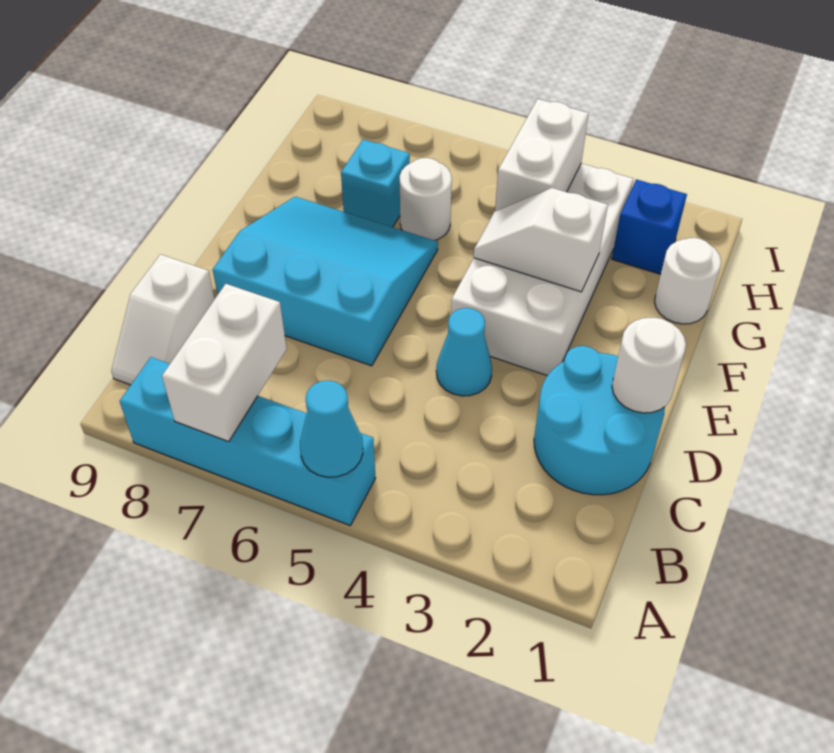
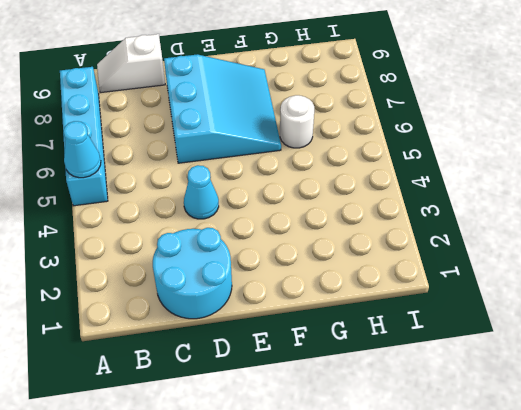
none -> white 2x4 brick [451,163,633,376]
none -> white 1x1 round brick [655,238,721,324]
none -> cyan 1x1 brick [341,140,410,227]

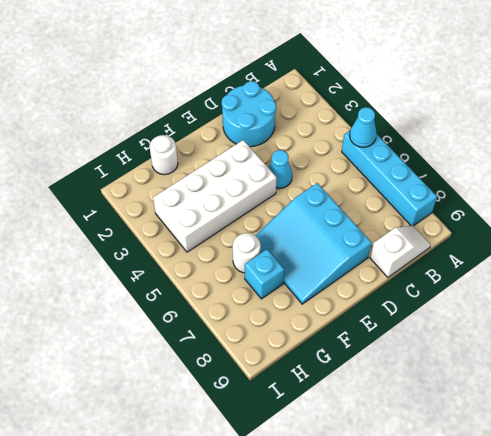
none -> blue 1x1 brick [612,179,687,274]
none -> white 1x2 brick [162,284,287,441]
none -> white 1x1 round brick [612,318,686,413]

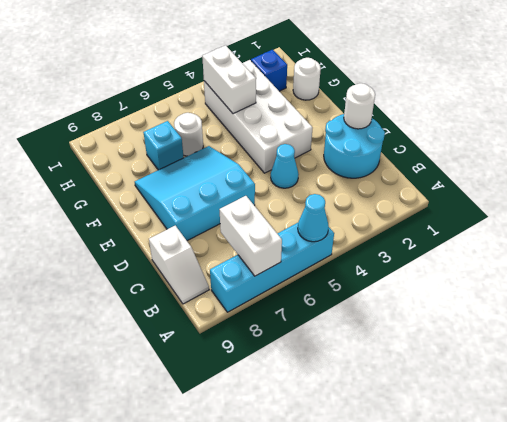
none -> white 1x2 slope [474,188,608,292]

